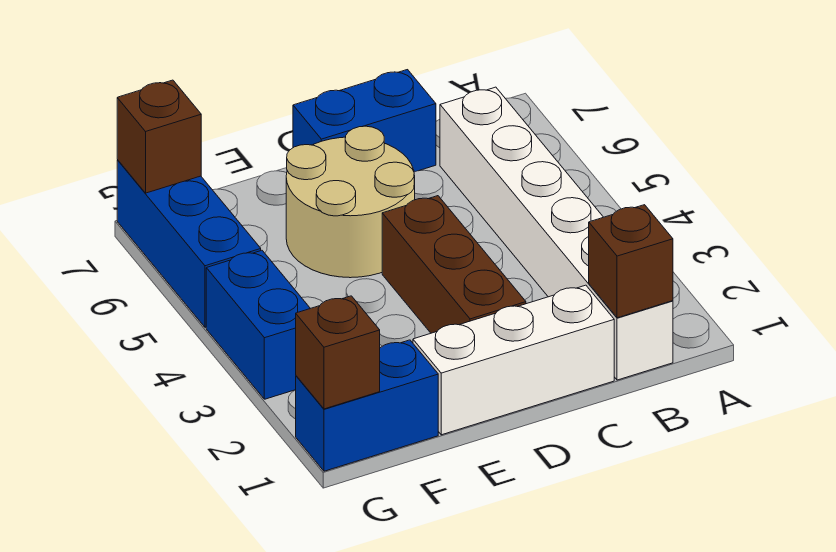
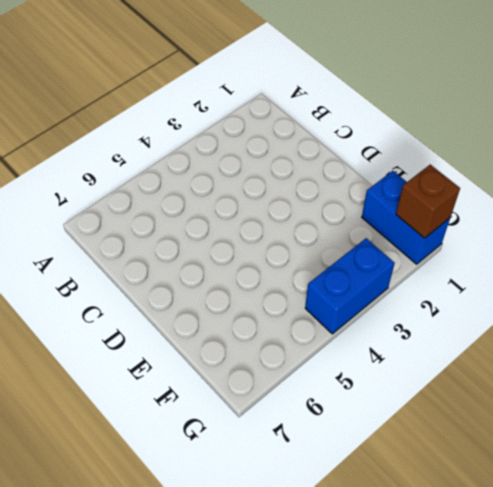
none -> white 1x6 brick [440,87,673,380]
none -> white 1x3 brick [413,285,614,435]

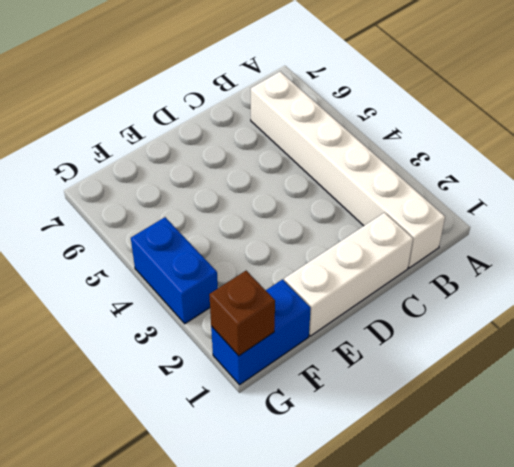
none -> blue 1x2 brick [293,70,436,172]
none -> brown 1x3 brick [382,196,526,333]

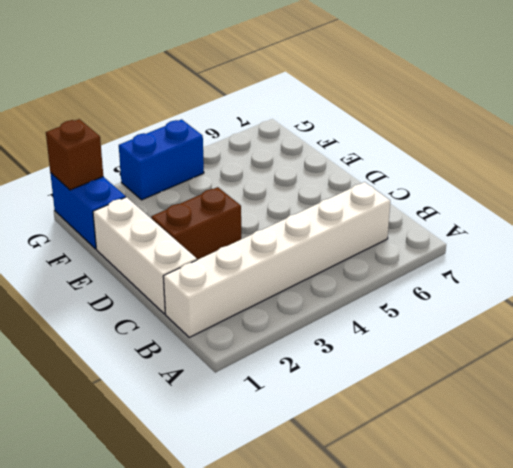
brown 1x2 brick [151,187,241,260] -> brown 1x3 brick [382,196,526,333]
none -> blue 1x2 brick [293,70,436,172]
none -> tan 2x2 round brick [286,126,415,278]

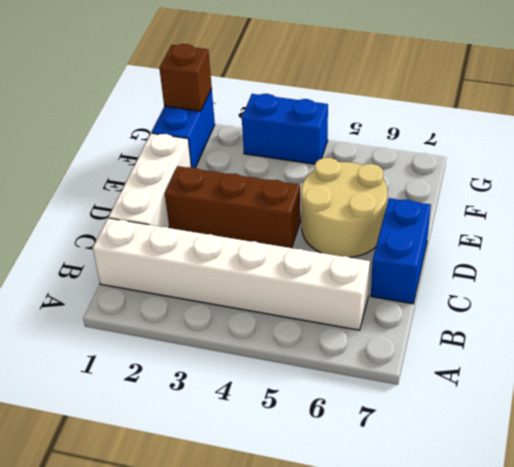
none -> blue 1x3 brick [117,160,261,327]
none -> brown 1x1 brick [589,205,673,318]

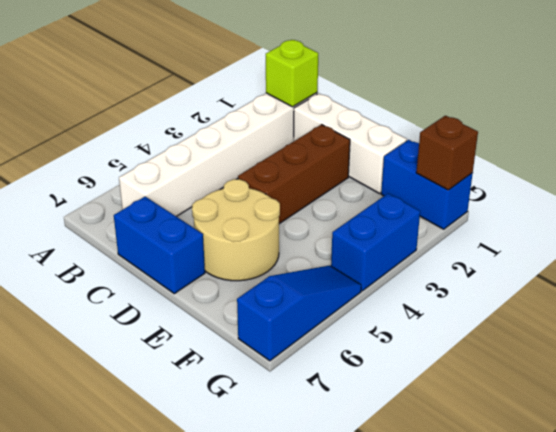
lime 1x1 brick [266,40,318,107] -> brown 1x1 brick [589,205,673,318]
blue 1x3 slope [237,265,361,361] -> blue 1x3 brick [117,160,261,327]
none -> brown 1x1 brick [117,80,201,193]

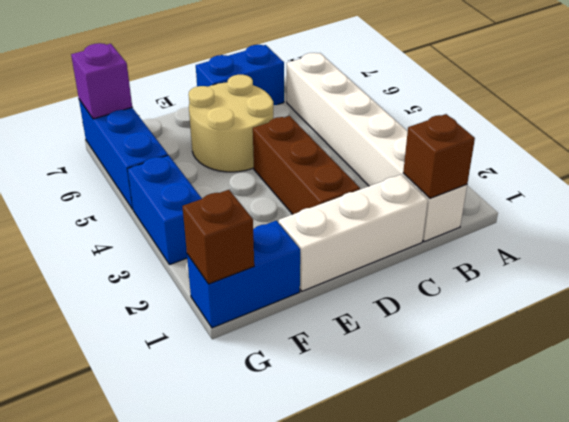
purple 1x1 brick [71,43,132,119] -> brown 1x1 brick [117,80,201,193]

